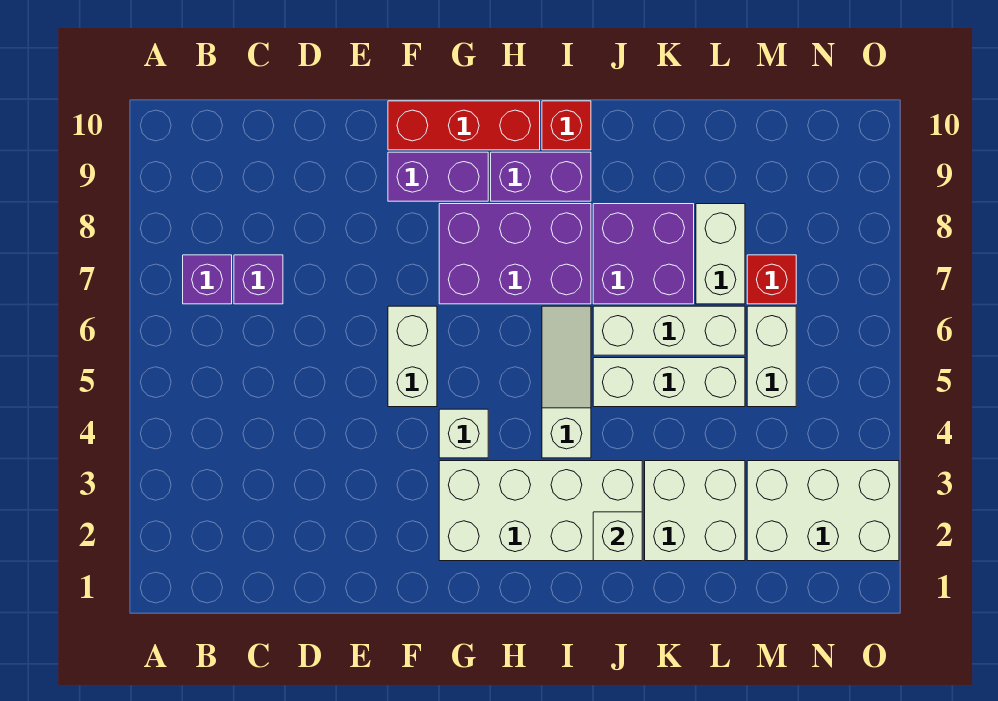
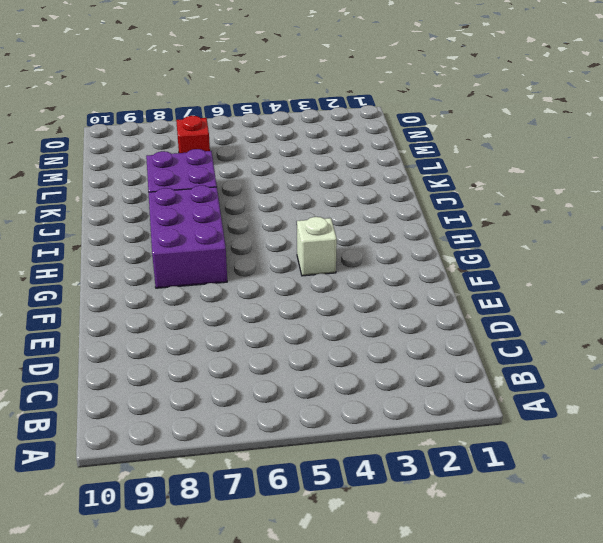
none -> purple 1x1 brick [183,255,232,304]
none -> purple 1x1 brick [234,255,283,304]
none -> white 1x2 brick [388,306,437,407]

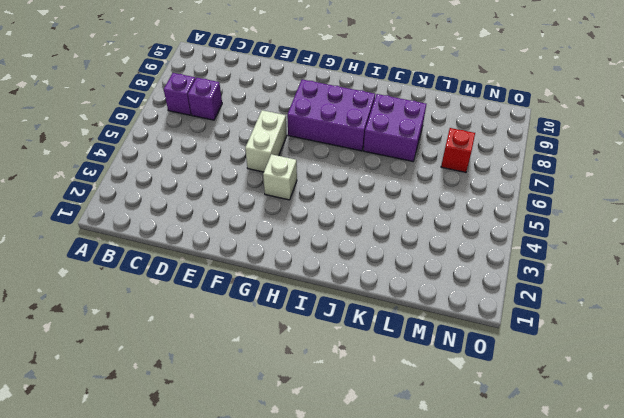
none -> purple 1x2 brick [388,152,488,201]
none -> red 1x3 brick [388,101,540,150]
none -> white 2x4 brick [439,461,642,561]

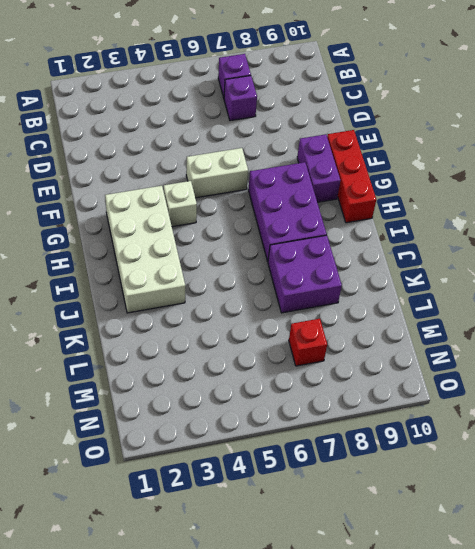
none -> purple 1x2 brick [491,152,591,201]
none -> white 1x3 slope [542,306,591,458]
none -> red 1x1 brick [542,101,591,150]

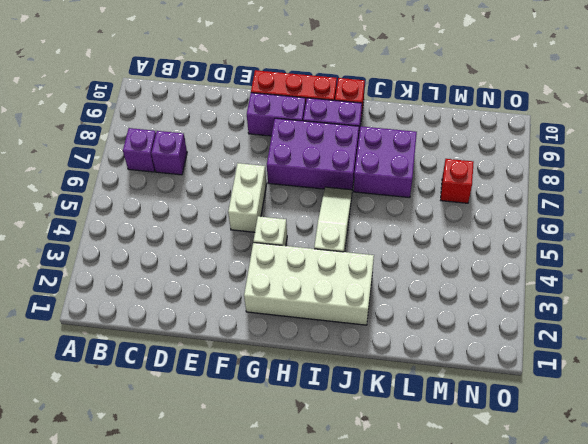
none -> white 1x3 brick [593,358,745,407]
none -> white 1x3 brick [593,306,745,355]
none -> white 2x2 brick [645,461,745,561]

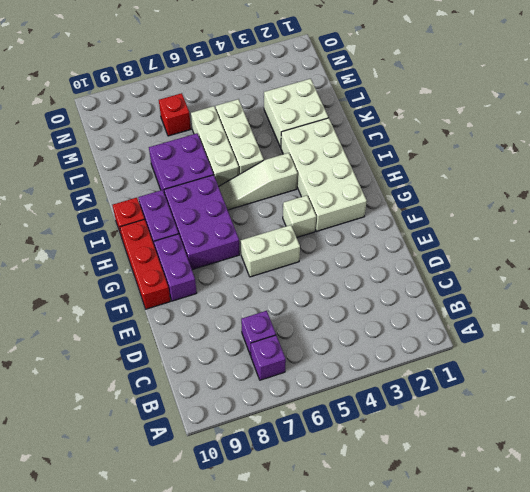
none -> white 1x2 brick [696,204,745,304]
none -> white 2x3 brick [747,461,899,561]
none -> white 1x2 brick [747,306,796,407]

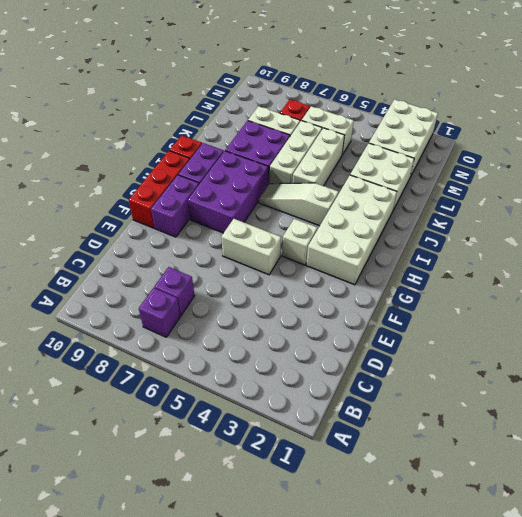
none -> white 1x1 brick [593,512,642,561]

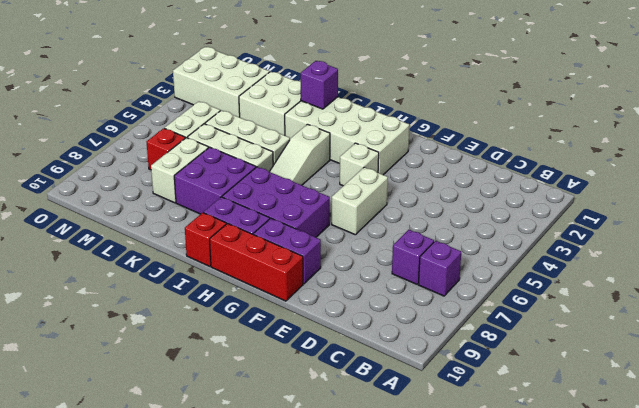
purple 1x1 brick [301,61,338,109] -> white 1x1 brick [593,512,642,561]

